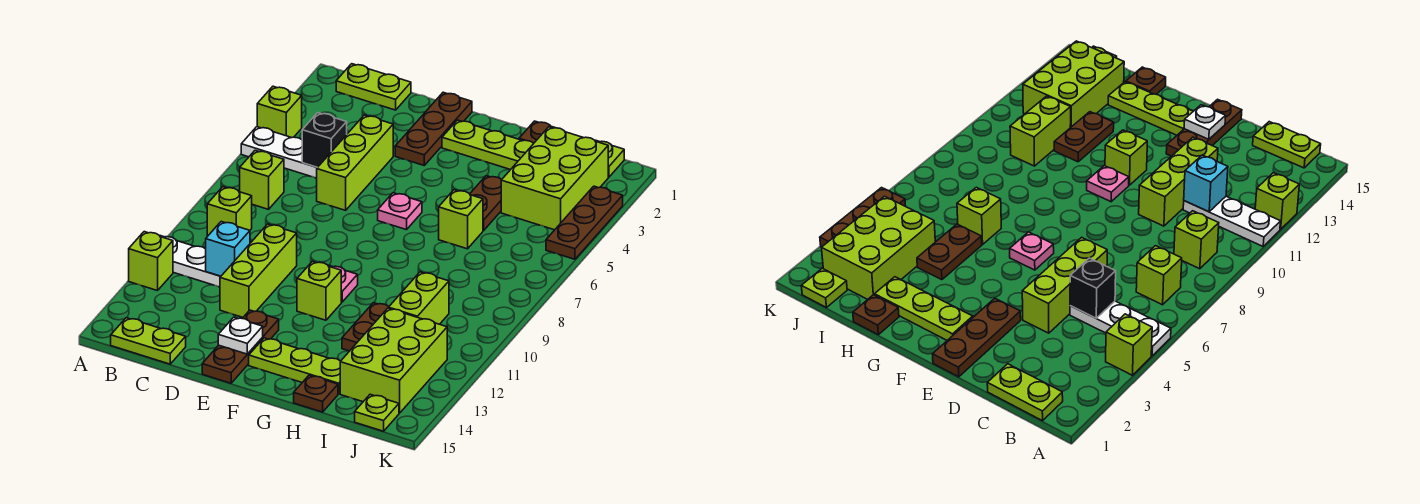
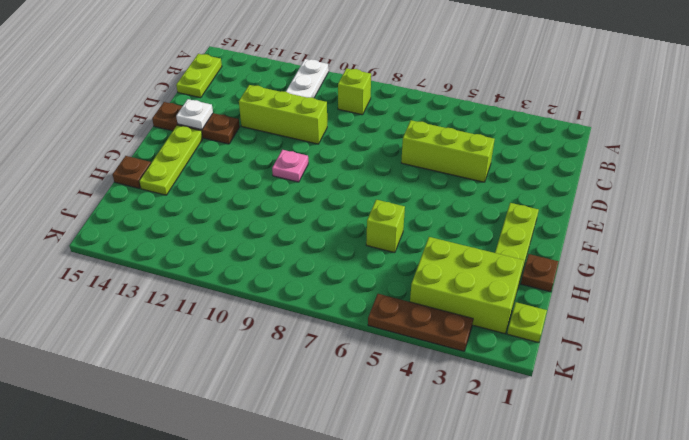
none -> lime 1x1 brick [257,86,302,138]
none -> white 1x3 plate [241,127,317,178]
none -> lime 1x1 brick [129,232,173,291]
none -> lime 1x2 plate [336,64,411,110]

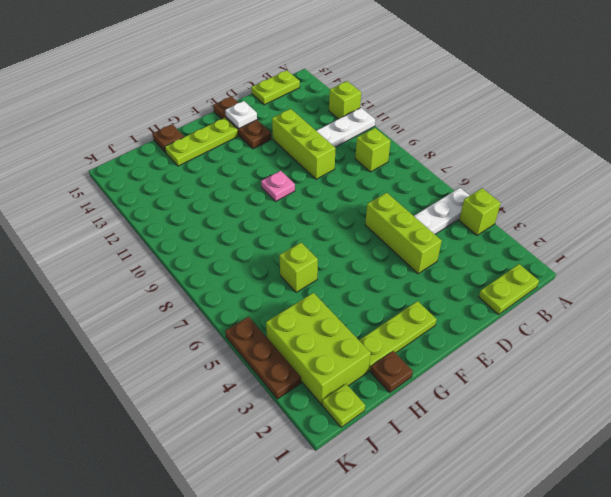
none -> lime 1x1 brick [240,150,284,209]
none -> brown 1x3 plate [395,92,472,165]
none -> pink 1x1 plate [378,193,422,230]
none -> lime 1x1 brick [297,261,341,320]

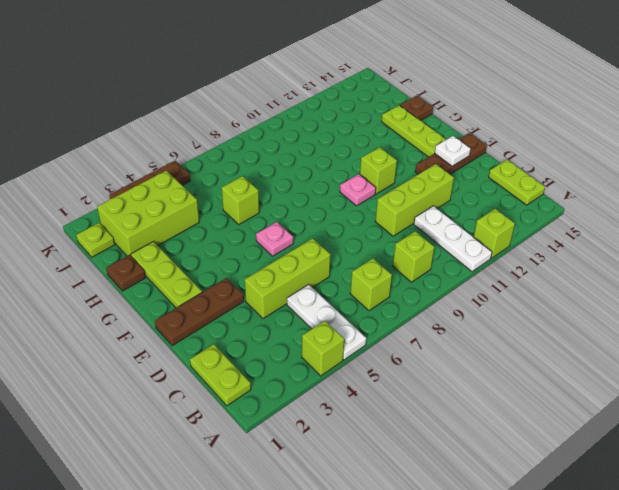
none -> brown 1x2 plate [470,176,502,231]
none -> brown 1x2 plate [342,303,389,351]
none -> lime 1x2 brick [389,272,449,324]
none -> lime 2x3 brick [340,308,447,413]

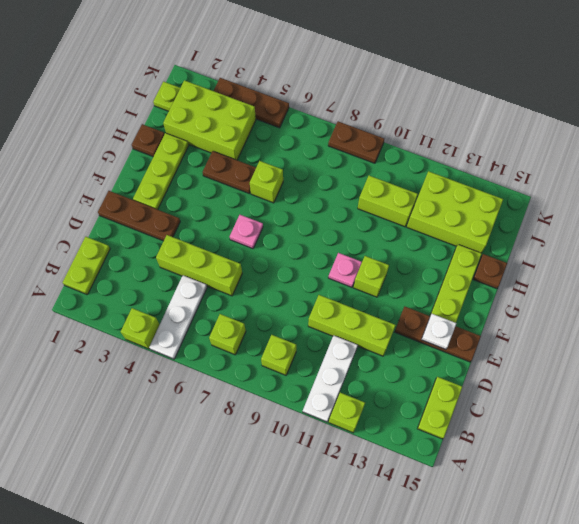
brown 1x2 plate [328,121,384,163] -> brown 1x2 plate moved to [342,303,389,351]
none -> lime 1x1 plate [355,394,399,431]
none -> black 1x1 brick [302,113,347,167]
none -> cyan 1x1 brick [206,222,250,276]

